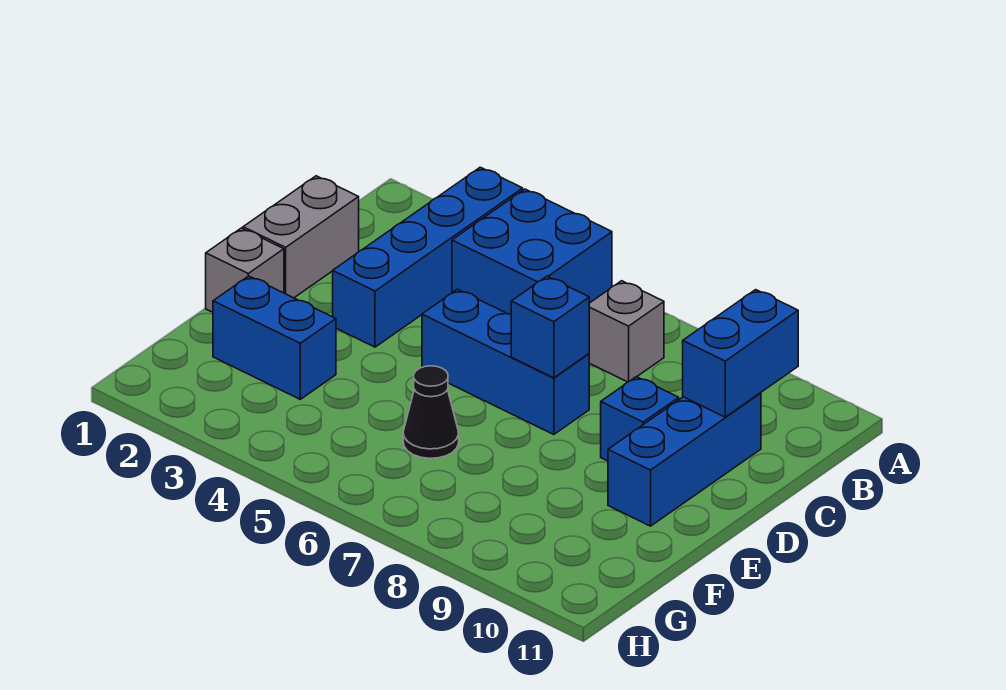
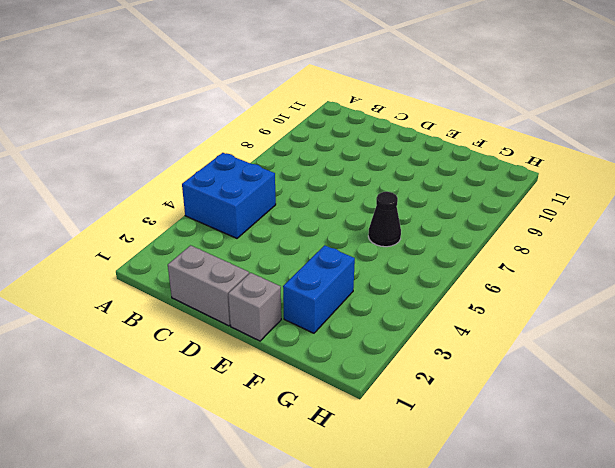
none -> blue 1x4 brick [333,167,523,347]
none -> grey 1x1 brick [589,281,664,382]
none -> blue 1x3 brick [608,393,761,526]

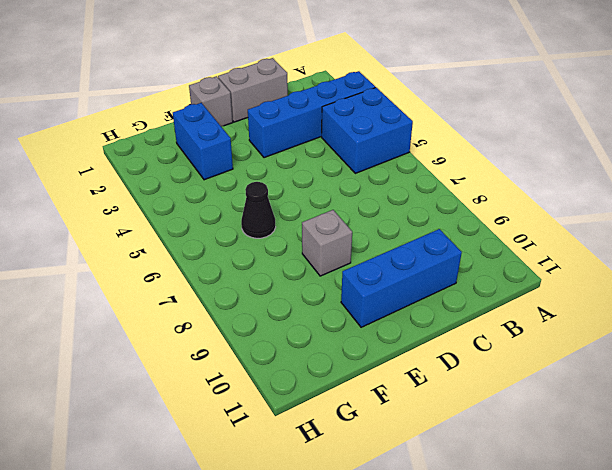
grey 1x1 brick [302,210,352,276] -> grey 1x1 brick moved to [589,281,664,382]
none -> blue 1x3 brick [422,289,589,435]
none -> blue 1x1 brick [601,377,679,461]
none -> blue 1x2 brick [683,290,798,417]

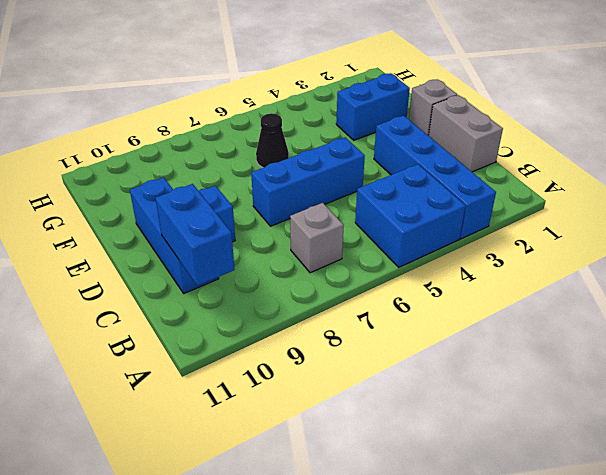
none -> blue 1x1 brick [511,276,589,378]

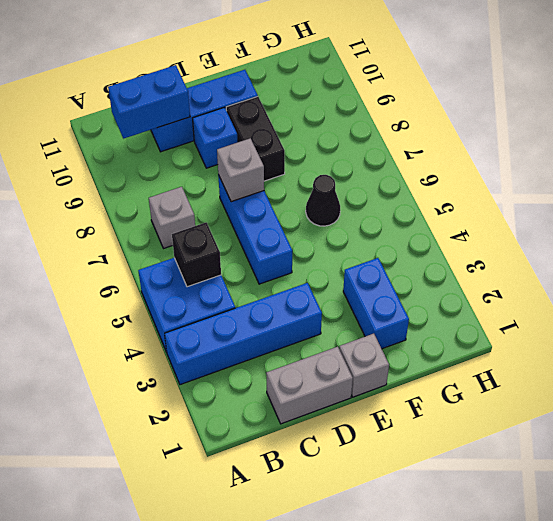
black 1x1 brick [172,222,221,287] -> none
grey 1x1 brick [217,138,264,202] -> blue 1x1 brick [511,276,589,378]
black 1x2 brick [226,97,285,181] -> none

